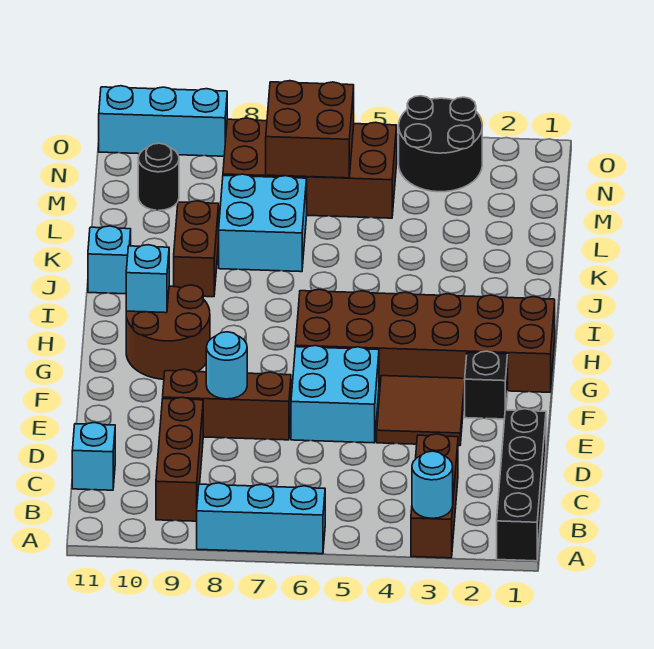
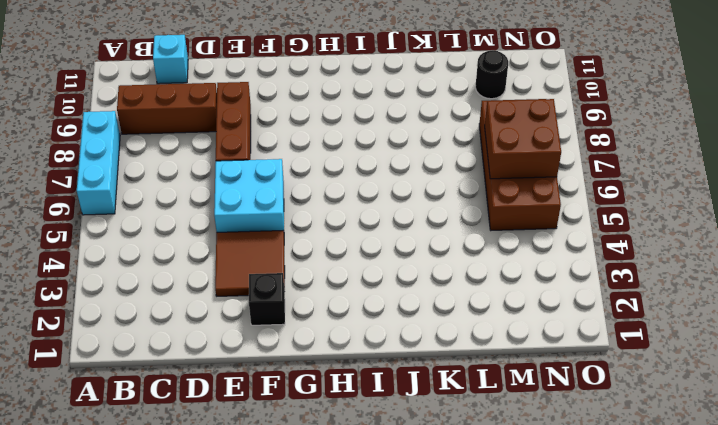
none -> black 1x4 brick [497,409,546,561]
none -> brown 1x3 brick [411,434,458,558]
none -> brown 2x6 brick [295,289,555,392]

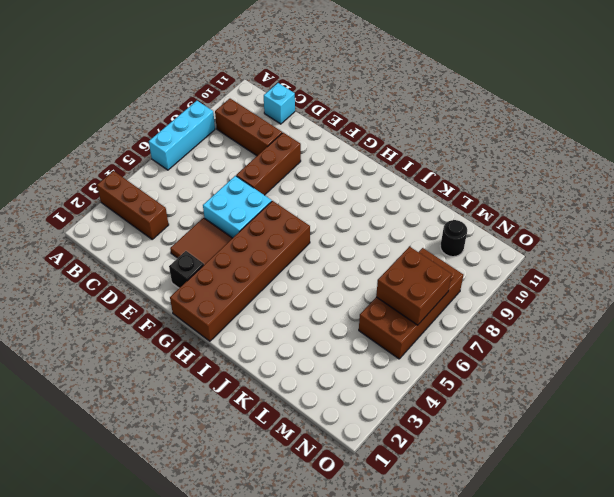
none -> black 1x4 brick [497,409,546,561]
none -> brown 2x2 round brick [126,285,210,379]
none -> brown 1x2 brick [174,201,219,297]

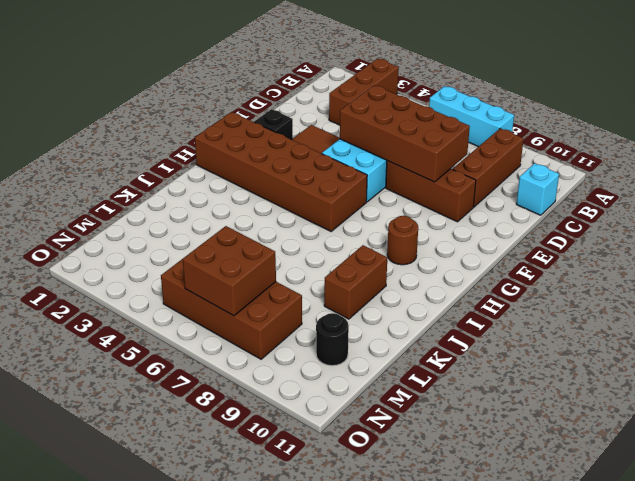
brown 2x4 brick [340,85,470,182] -> cyan 1x1 round brick [206,332,247,399]
brown 1x1 round brick [387,216,418,265] -> brown 2x2 round brick [126,285,210,379]
none -> black 1x4 brick [497,409,546,561]
none -> cyan 1x1 brick [88,226,131,294]
none -> cyan 2x2 brick [219,174,307,272]

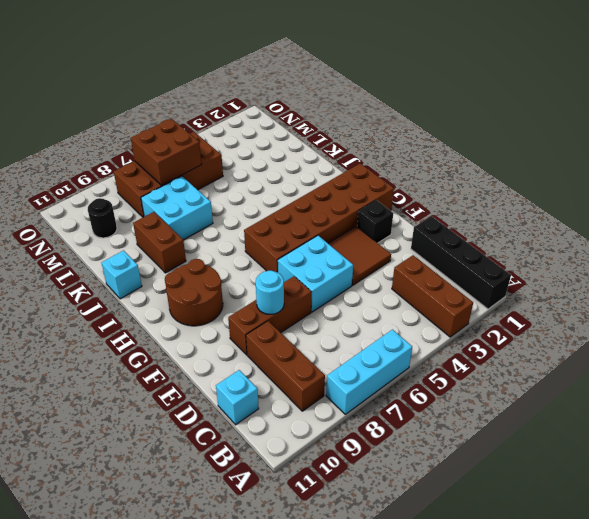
none -> black 2x2 round brick [399,96,482,192]
none -> cyan 1x3 brick [99,86,227,156]
none -> cyan 1x1 round brick [412,451,453,518]

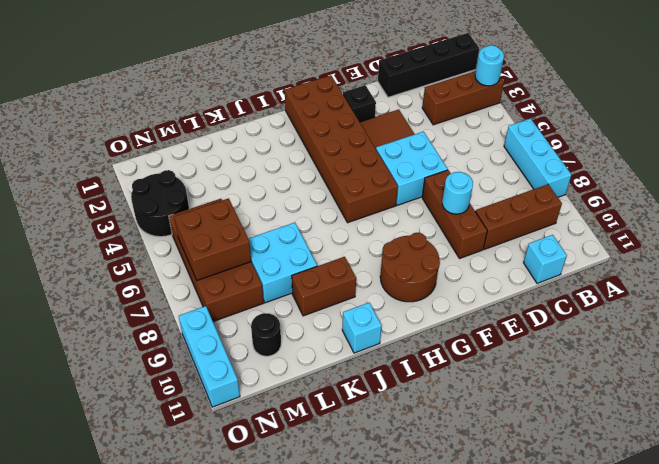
none -> cyan 1x1 brick [126,245,169,313]

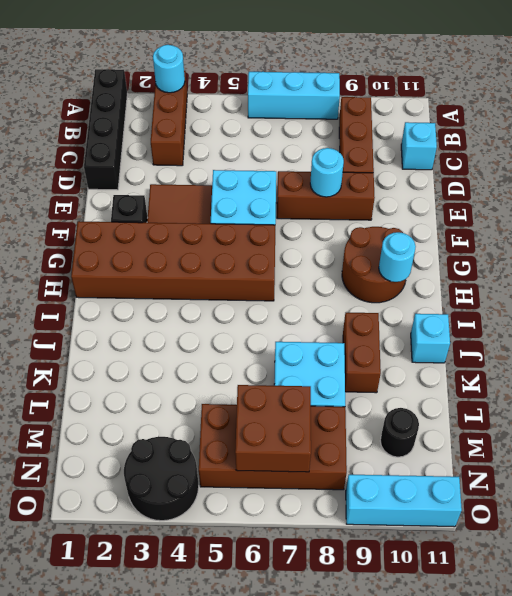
cyan 1x1 round brick [379,232,416,282] -> cyan 1x1 brick [126,245,169,313]

